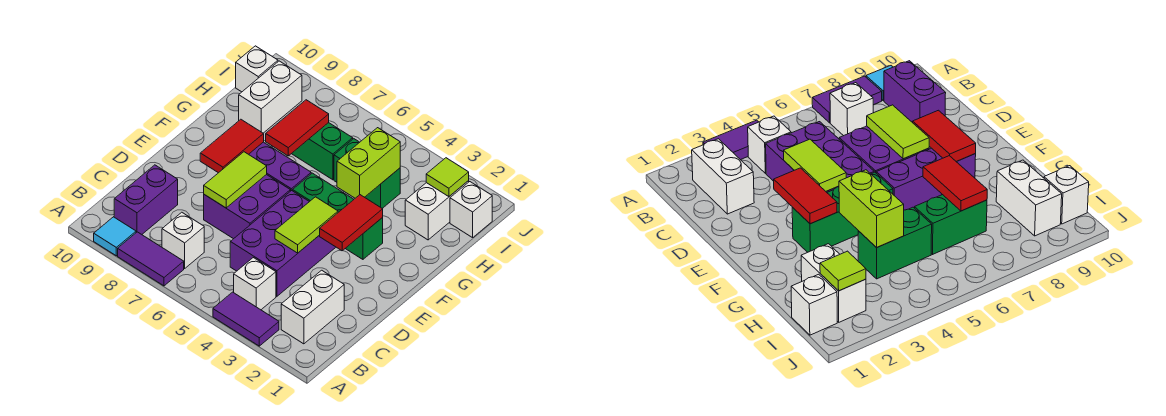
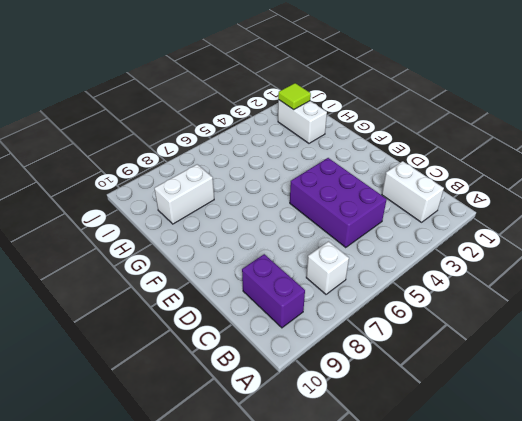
white 1x2 brick [154,164,214,224] -> white 1x2 brick turned to [239,61,302,133]
none -> purple 1x2 tile [213,292,279,346]
none -> purple 1x2 tile [118,232,184,286]
none -> cyan 1x1 tile [94,217,136,256]

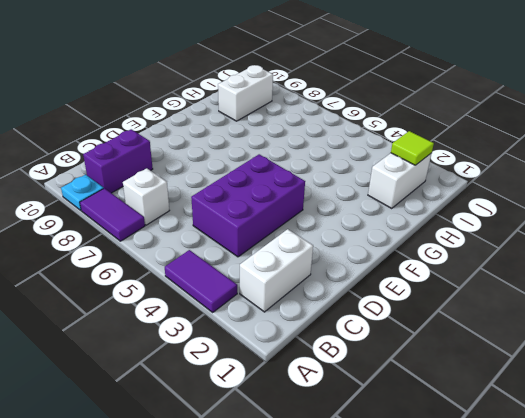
cyan 1x1 plate [61,174,104,210] -> cyan 1x1 tile [94,217,136,256]
none -> white 1x1 brick [234,258,276,310]
none -> purple 2x2 brick [204,175,290,239]
none -> green 1x3 brick [293,173,383,259]

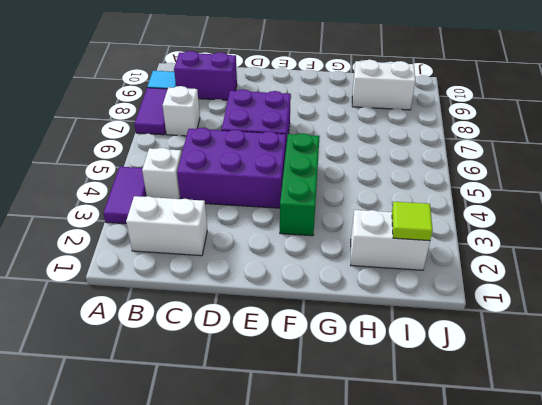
none -> purple 1x3 brick [249,142,311,191]
none -> green 1x2 brick [334,139,400,208]
none -> green 1x2 brick [292,123,353,180]

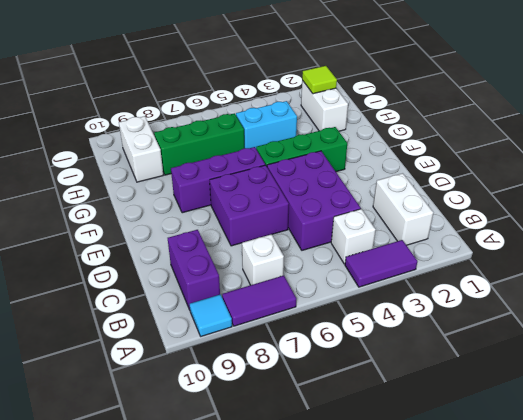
cyan 1x2 brick [236,101,297,148] -> green 1x2 brick [334,139,400,208]
green 1x3 brick [154,113,244,175] -> green 1x2 brick [292,123,353,180]
none -> white 1x1 brick [450,182,492,238]
none -> white 1x1 brick [236,46,278,92]
none -> lime 1x2 tile [275,197,338,253]

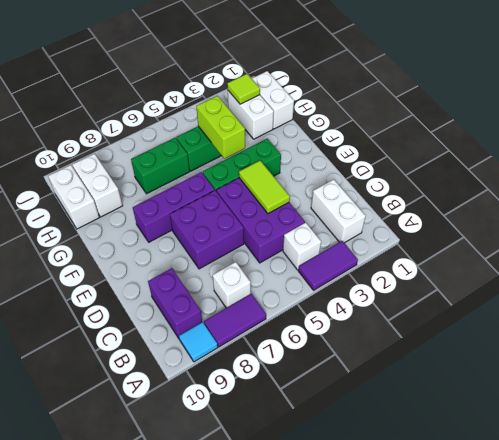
white 1x2 brick [251,71,294,129] -> white 1x1 brick [450,182,492,238]
white 1x2 brick [48,165,99,229] -> white 1x1 brick [236,46,278,92]
none -> lime 1x2 tile [204,152,267,208]
none -> red 1x2 tile [320,195,383,251]
none -> red 1x2 tile [200,119,264,173]

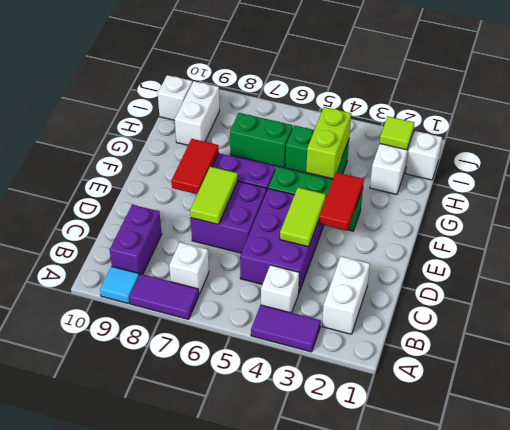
none -> red 1x2 tile [266,100,329,156]

